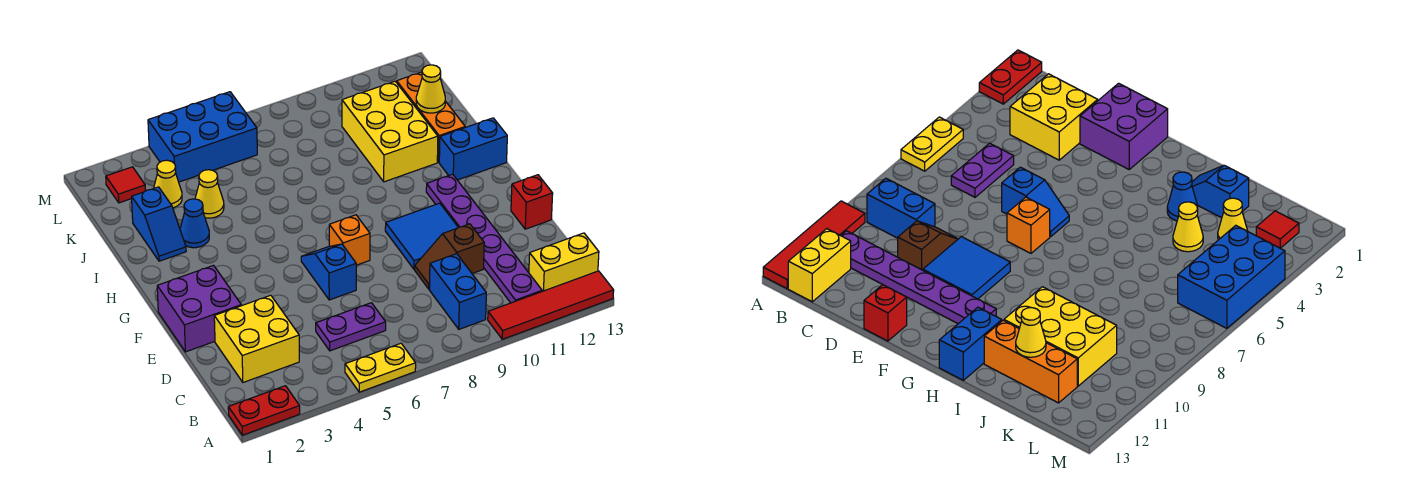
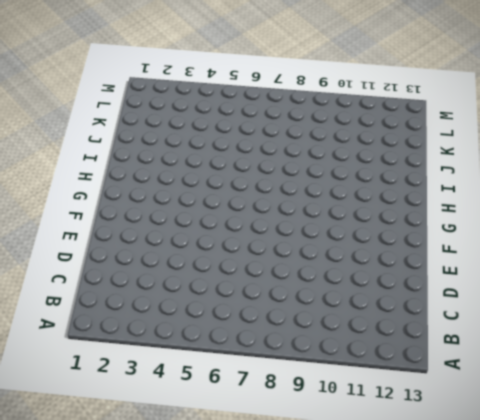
none -> red 1x2 plate [228,386,300,435]
none -> yellow 1x2 plate [345,343,416,392]
none -> red 1x4 tile [488,271,614,339]

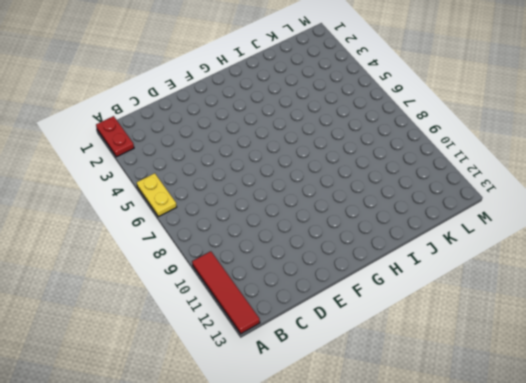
none -> blue 1x2 brick [430,254,486,329]
none -> purple 1x6 plate [426,174,542,303]
none -> yellow 1x2 brick [529,233,599,291]

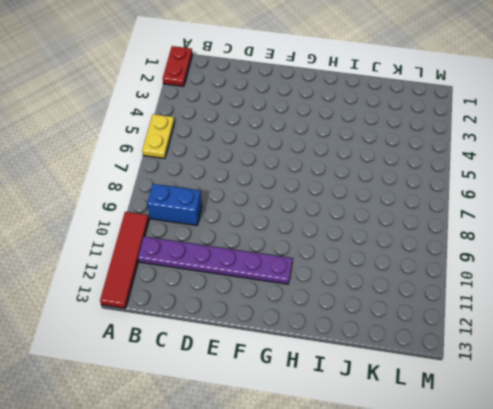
none -> yellow 1x2 brick [529,233,599,291]
none -> yellow 2x2 brick [214,295,299,382]
none -> purple 1x2 plate [316,303,386,351]

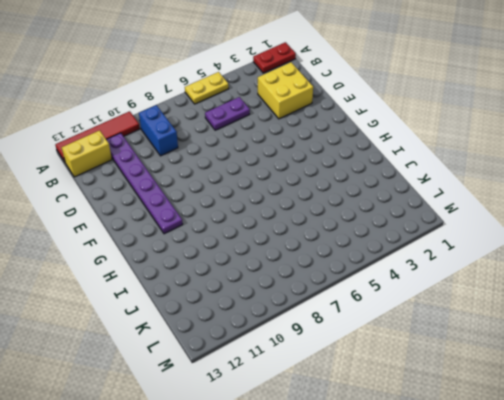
none -> brown 1x2 slope [415,224,484,289]
none -> purple 2x2 brick [157,265,241,352]
none -> blue 1x2 slope [301,244,356,300]

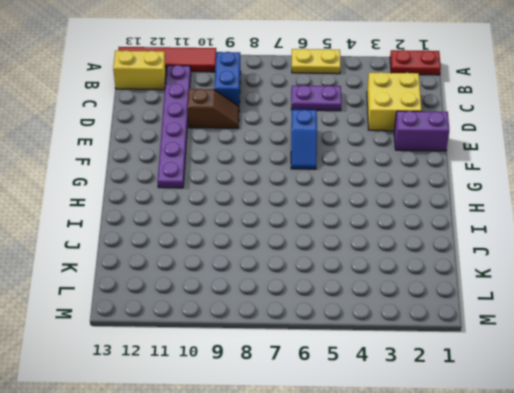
purple 1x2 brick [394,111,449,151] -> purple 2x2 brick [157,265,241,352]
none -> blue 2x2 tile [385,203,458,269]
none -> red 1x1 brick [511,175,553,229]
none -> orange 1x1 brick [329,215,370,265]

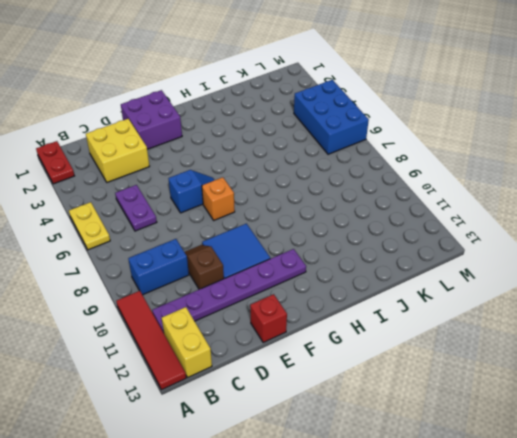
none -> blue 1x2 brick [439,118,507,180]
none -> blue 1x2 slope [132,187,186,261]
none -> blue 1x1 cone [180,199,209,248]

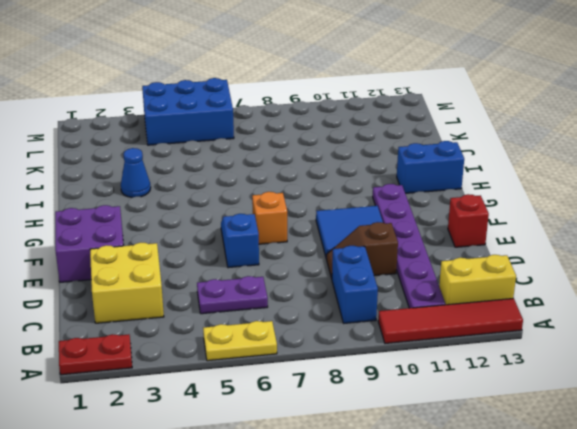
none -> blue 1x2 slope [132,187,186,261]
none -> yellow 2x3 brick [342,81,438,182]
none -> orange 1x3 brick [397,72,465,162]

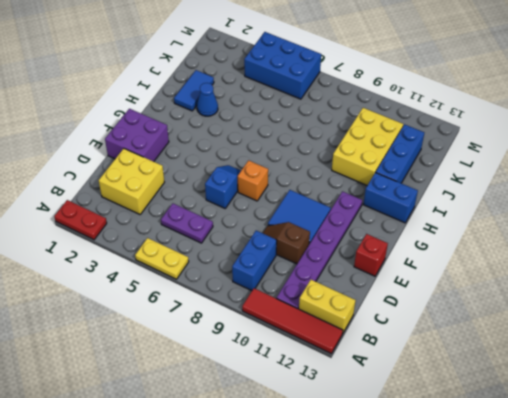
blue 1x2 tile [174,70,214,111] -> blue 1x2 slope [132,187,186,261]
blue 1x3 brick [376,124,424,183] -> orange 1x3 brick [397,72,465,162]
none -> yellow 1x1 cone [195,170,224,218]
none -> yellow 1x1 cone [154,160,182,208]
none -> red 1x1 tile [106,167,146,203]

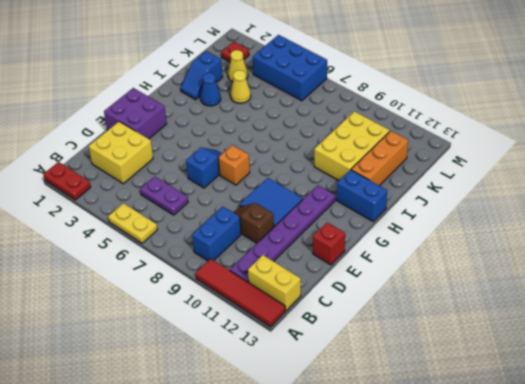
red 1x1 plate [221,42,249,62] -> red 1x1 tile [106,167,146,203]
none -> yellow 1x1 cone [416,65,445,113]

